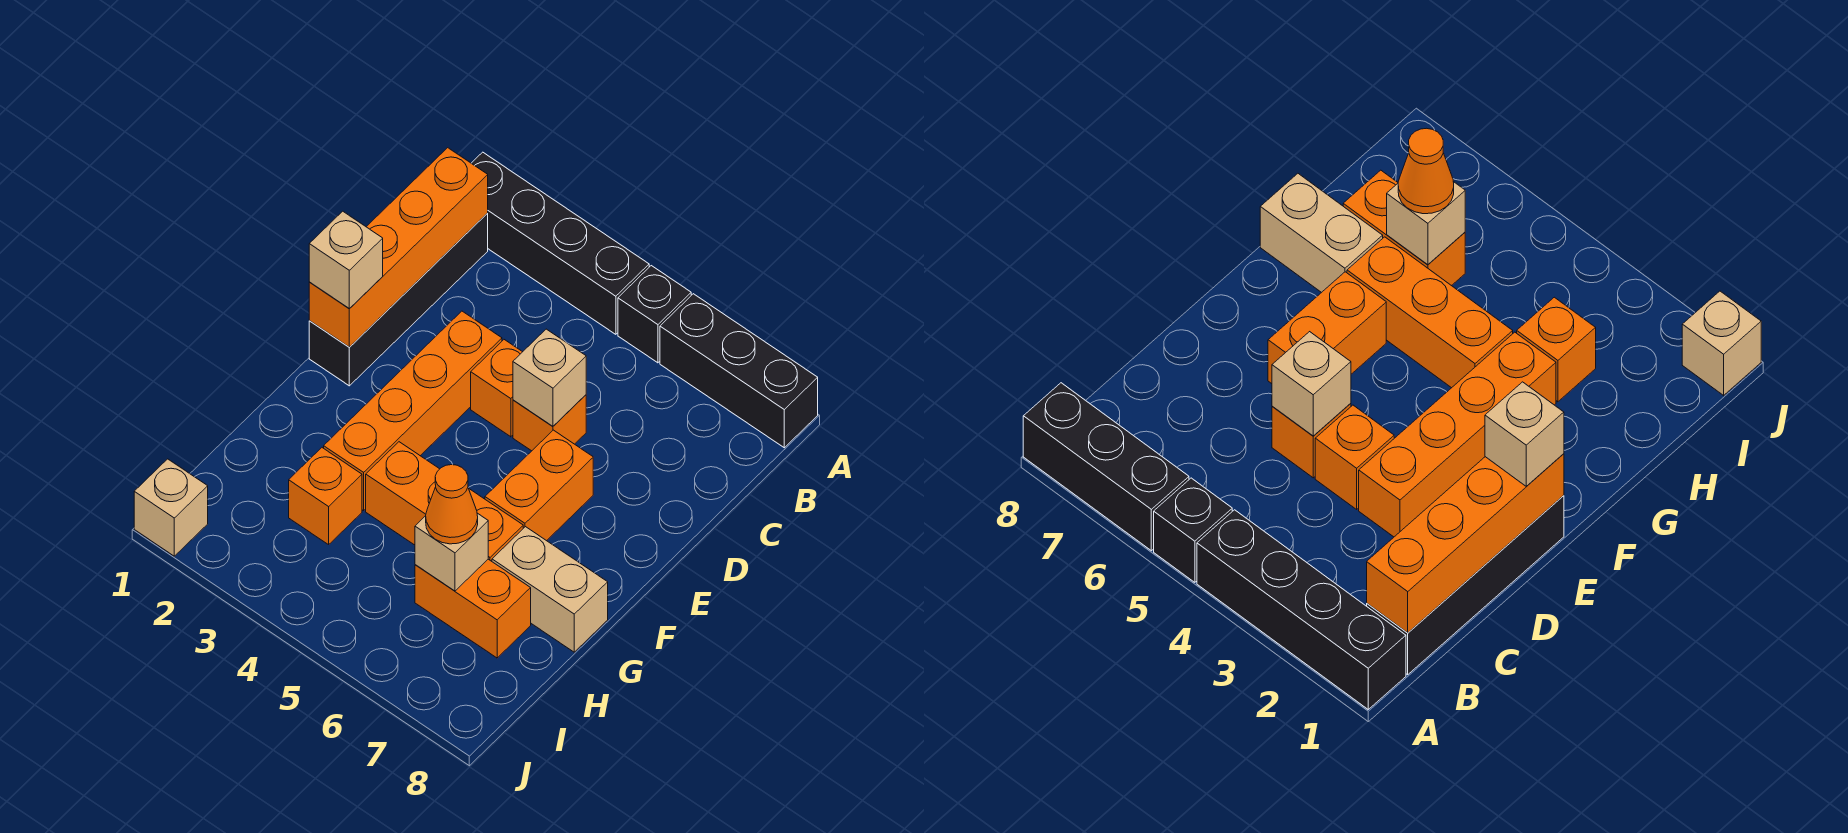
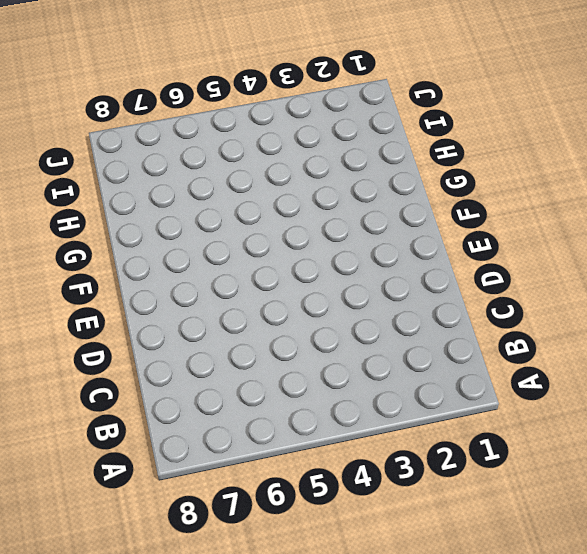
none -> black 1x4 brick [471,152,649,334]
none -> black 1x1 brick [618,266,691,363]
none -> black 1x3 brick [660,294,818,448]

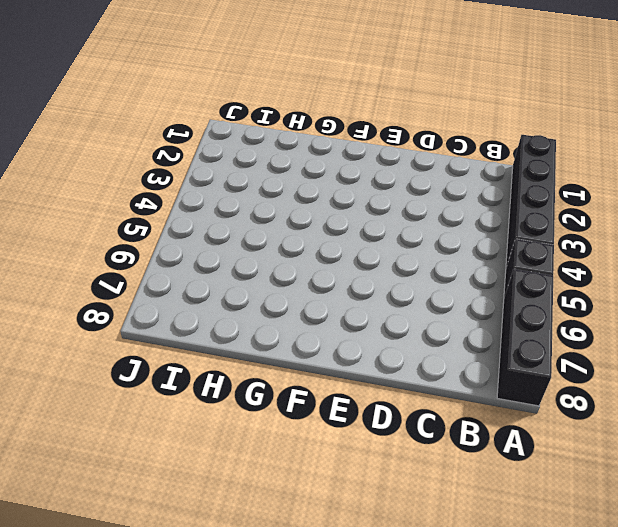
none -> black 1x4 brick [309,213,488,386]
none -> orange 1x4 brick [324,311,502,511]
none -> orange 1x1 brick [471,340,522,437]

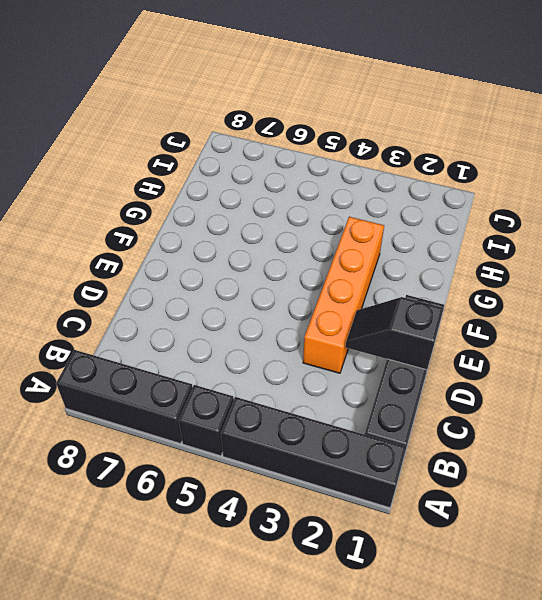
black 1x2 slope [345,297,444,370] -> orange 1x4 brick [309,148,488,347]
none -> orange 1x1 brick [471,340,522,437]
none -> orange 1x1 brick [513,395,586,451]
none -> orange 1x2 brick [485,430,593,541]

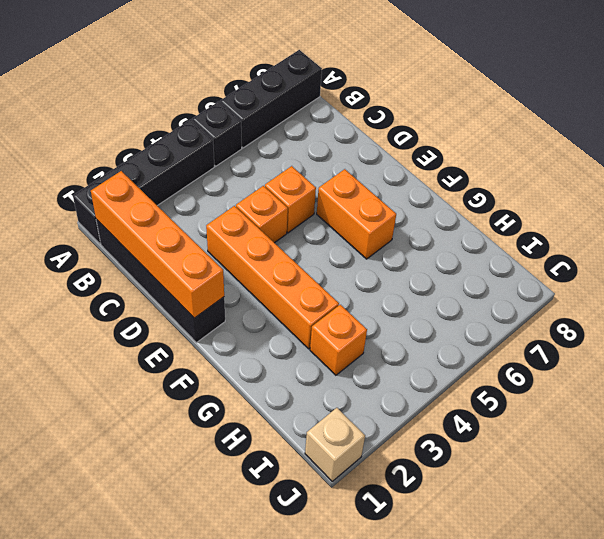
none -> orange 1x3 brick [366,442,523,561]
none -> tan 1x2 brick [492,527,608,652]
none -> orange 1x2 brick [415,559,531,658]

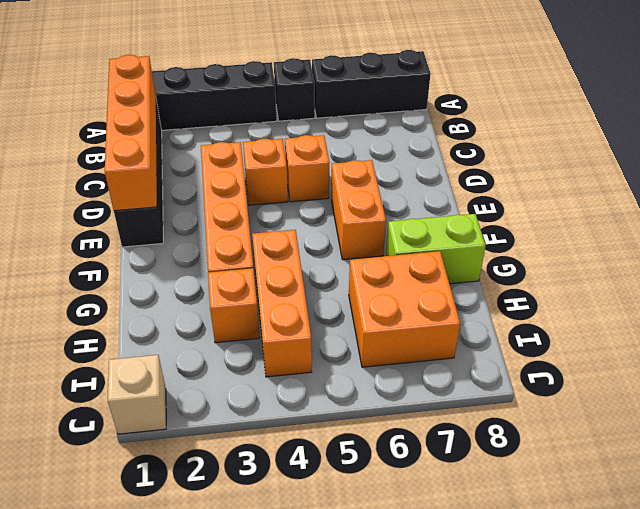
orange 1x3 brick [252,230,312,377] -> orange 1x3 brick turned to [366,442,523,561]
lime 1x2 brick [386,214,486,284] -> tan 1x2 brick [492,527,608,652]
orange 2x2 brick [349,251,460,367] -> orange 1x2 brick [415,559,531,658]
none -> tan 1x1 brick [513,329,586,426]
none -> tan 1x1 brick [415,513,488,591]
none -> tan 1x1 brick [309,211,383,309]

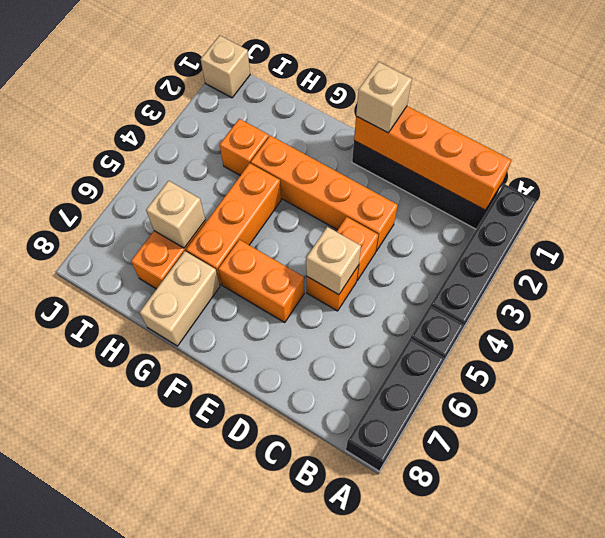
none -> orange 1x1 cone [426,465,478,544]

